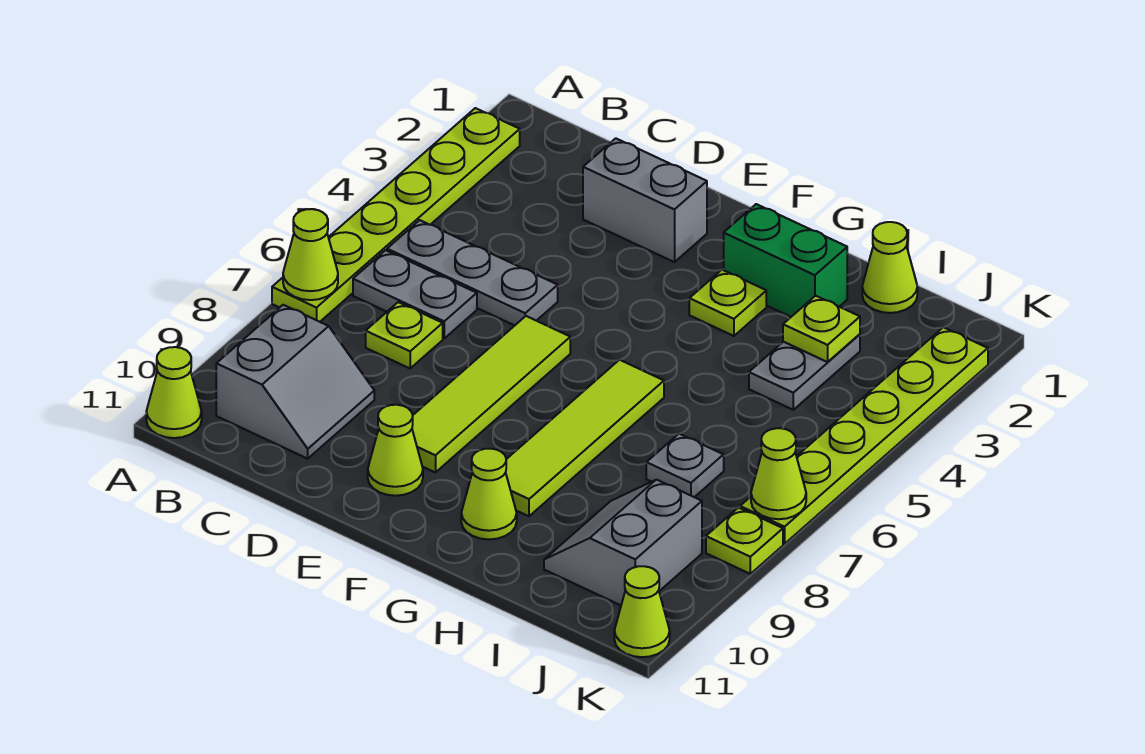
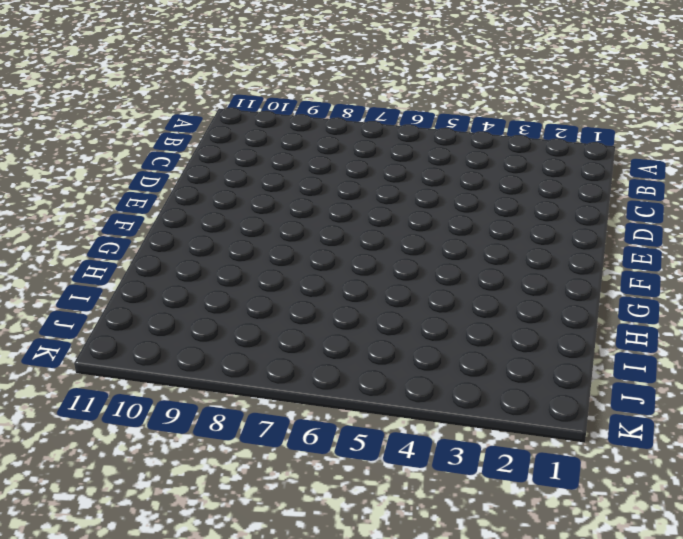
none -> lime 1x6 plate [272,108,520,322]
none -> lime 1x1 cone [146,347,202,438]
none -> grey 1x3 plate [387,220,558,326]

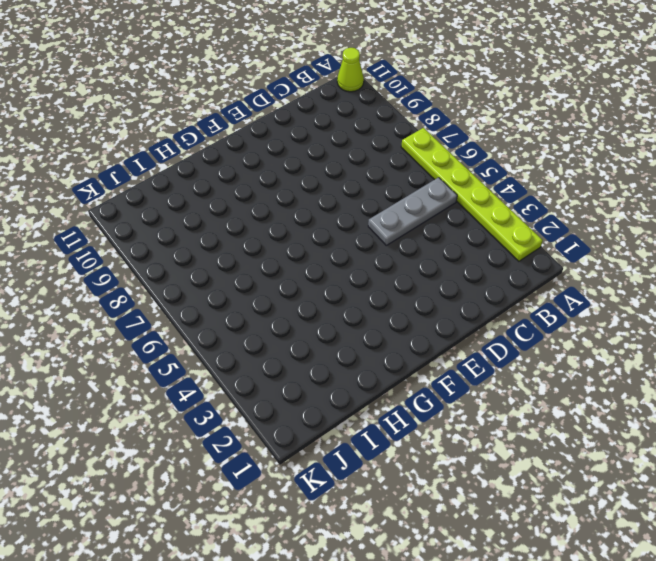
none -> grey 1x2 plate [353,250,477,338]
none -> grey 2x2 slope [216,305,374,459]
none -> lime 1x1 plate [366,302,443,368]

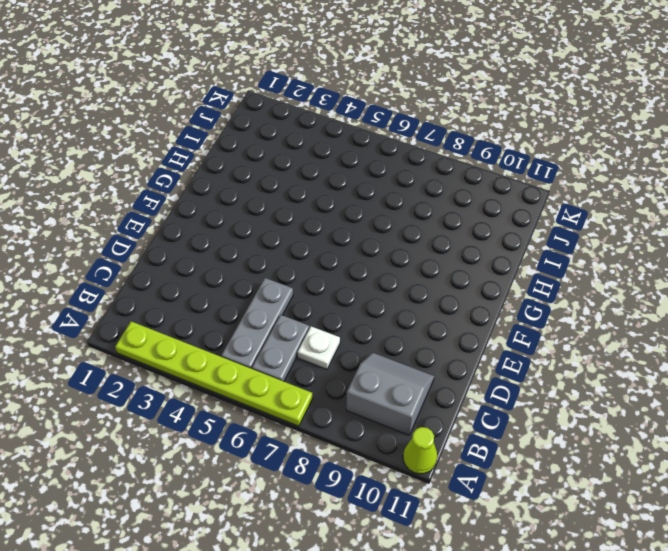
white 1x1 plate [297,326,340,369] -> lime 1x1 plate [366,302,443,368]
none -> grey 1x2 brick [583,138,707,262]
none -> lime 1x4 tile [412,316,570,473]
none -> lime 1x1 cone [368,405,423,496]

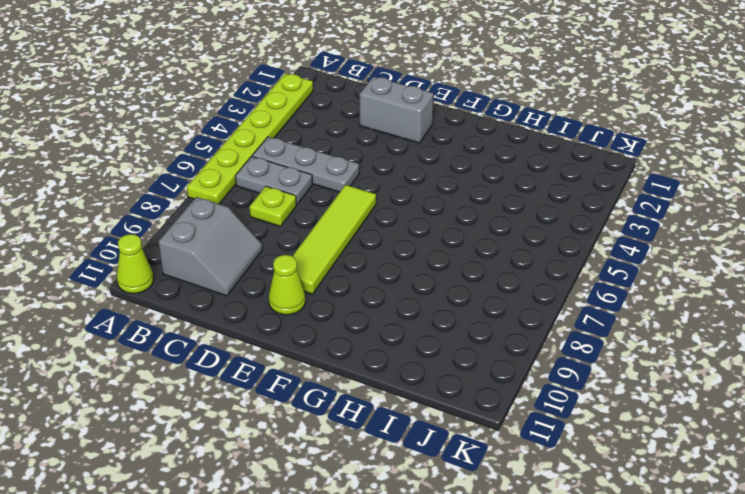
none -> green 1x2 brick [724,204,847,317]
none -> lime 1x1 plate [689,270,766,336]
none -> lime 1x4 tile [506,360,664,516]

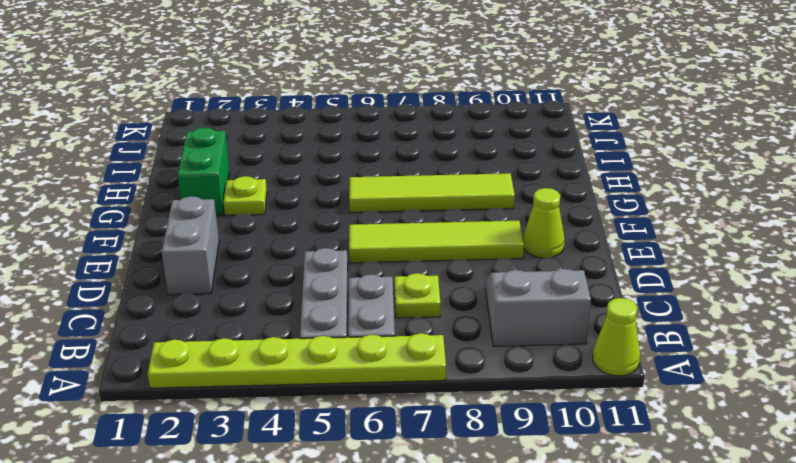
none -> lime 1x1 cone [461,449,517,539]
none -> lime 1x1 cone [862,222,917,313]
none -> grey 1x2 plate [749,334,860,410]

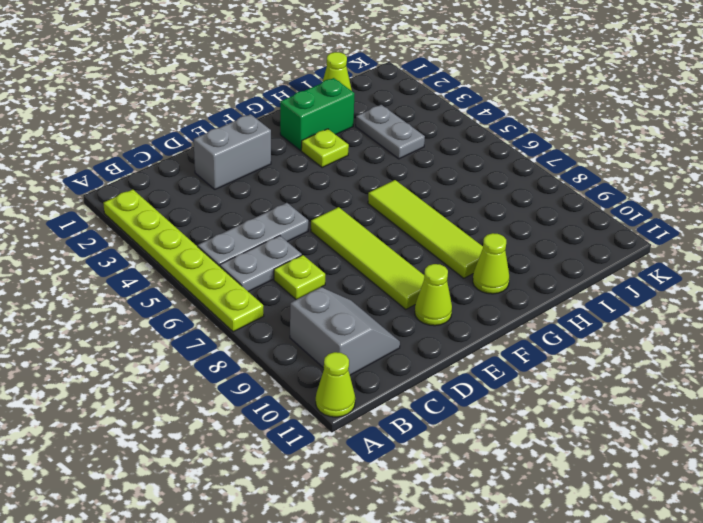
none -> grey 1x1 plate [646,434,724,497]
none -> grey 2x2 slope [544,480,702,605]
none -> lime 1x6 plate [740,327,988,544]

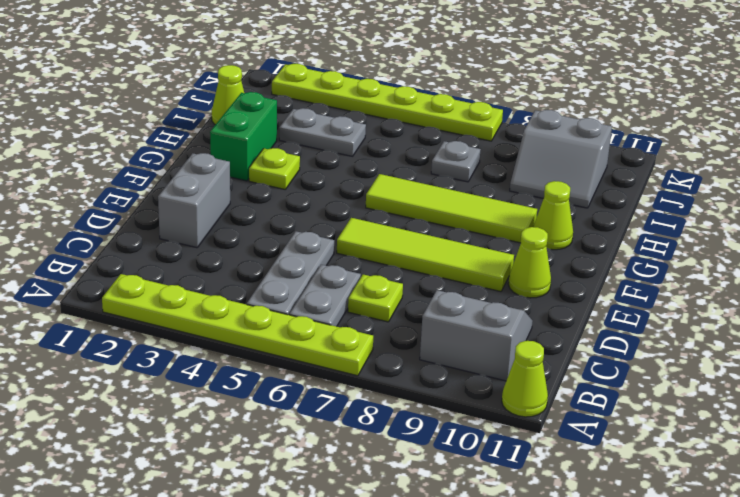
none -> lime 1x1 plate [706,507,783,574]
none -> lime 1x1 cone [614,566,670,657]
none -> lime 1x1 cone [283,209,338,300]

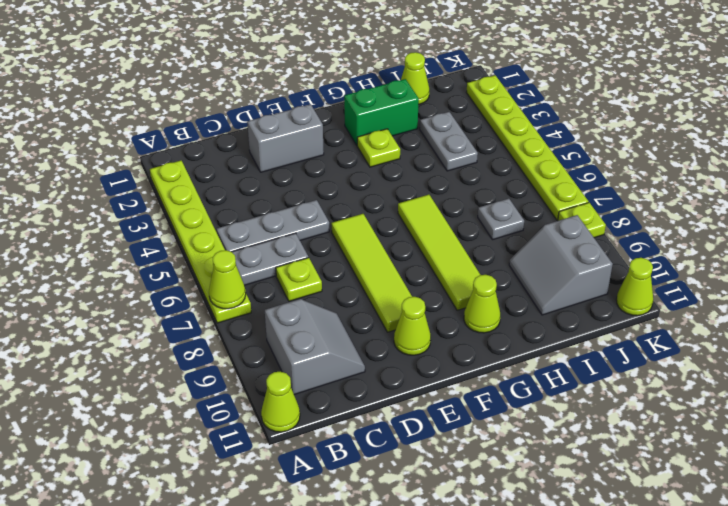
none -> lime 1x1 plate [783,296,860,362]
none -> lime 1x1 cone [751,428,806,519]

